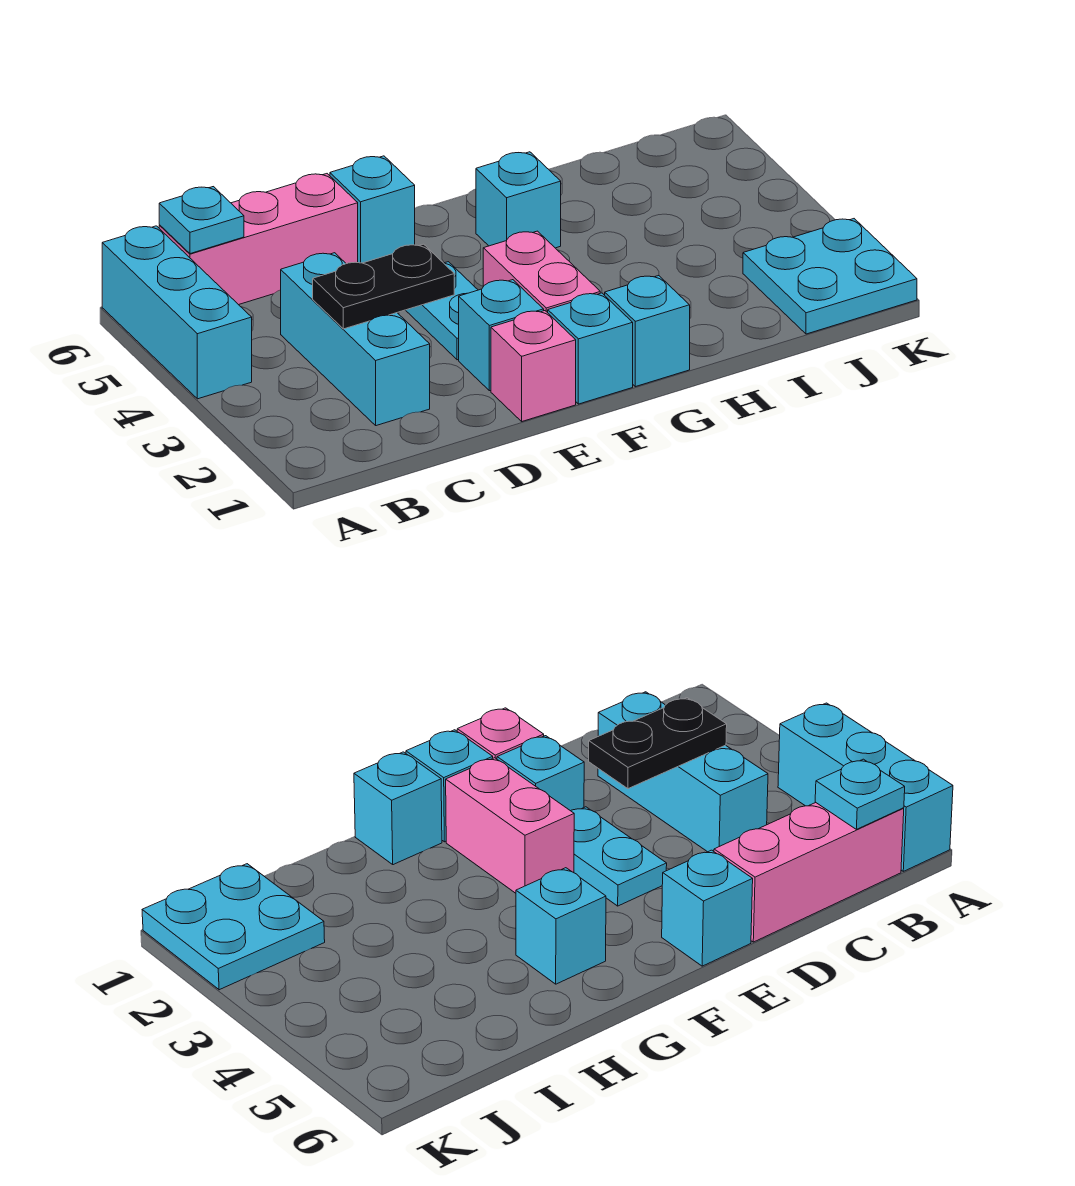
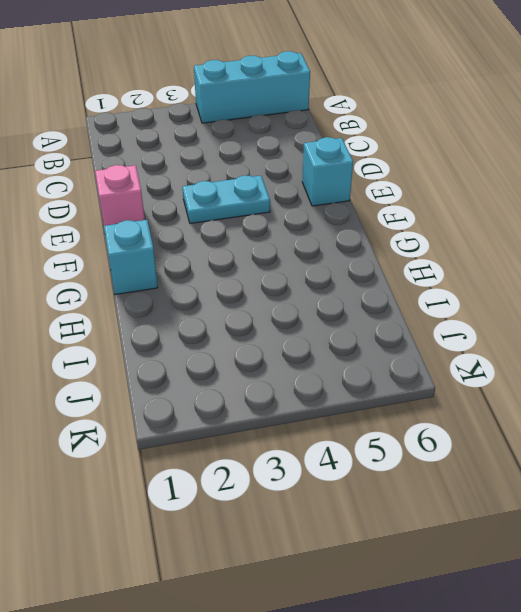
none -> pink 1x3 brick [159,174,358,305]
none -> cyan 1x3 brick [281,253,430,426]
none -> cyan 1x1 brick [459,280,544,391]

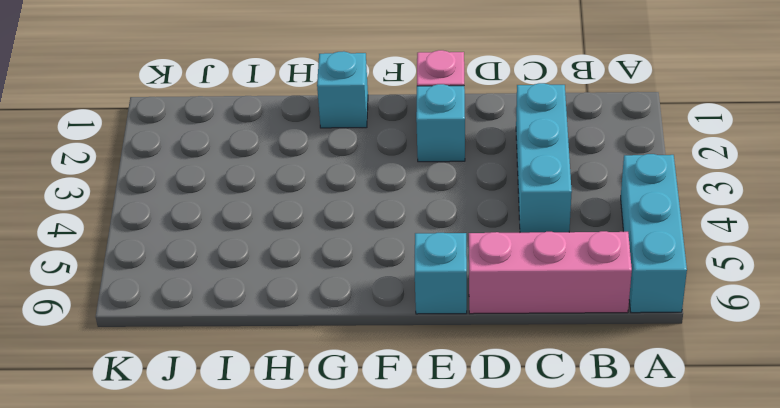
none -> cyan 1x2 plate [406,262,478,360]
none -> cyan 1x1 brick [548,293,633,404]
none -> pink 1x2 brick [483,231,600,313]

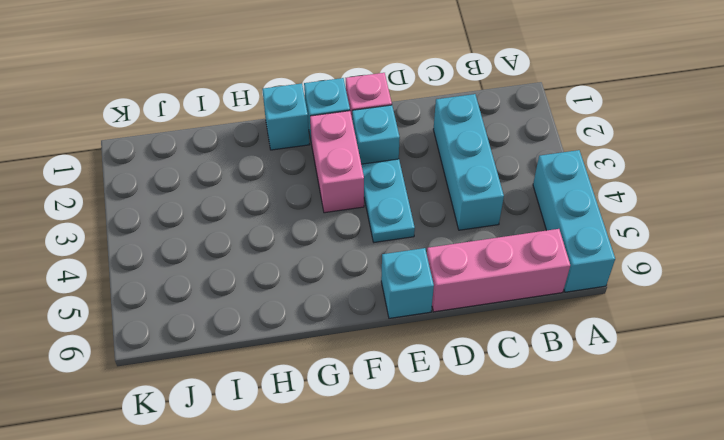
none -> cyan 1x1 brick [476,152,561,248]
none -> cyan 2x2 plate [743,219,917,334]
none -> cyan 1x1 plate [159,187,244,254]

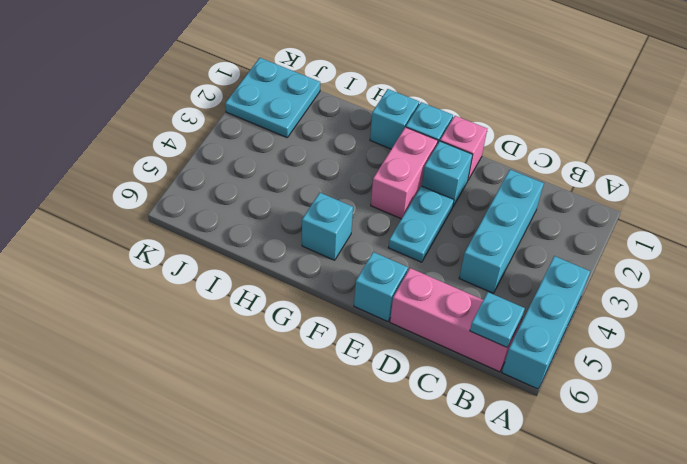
none -> black 1x2 plate [313,244,454,329]

